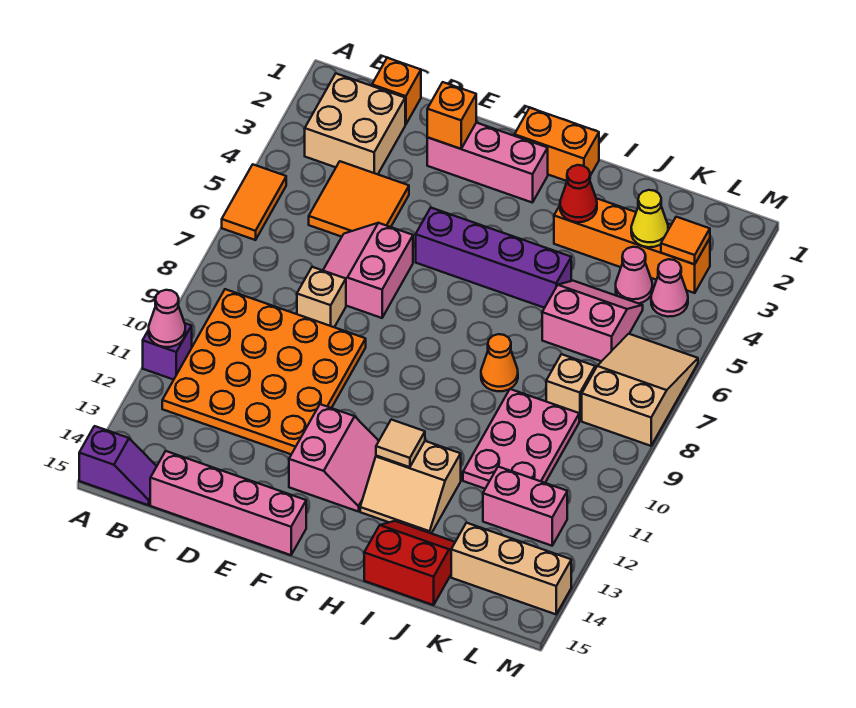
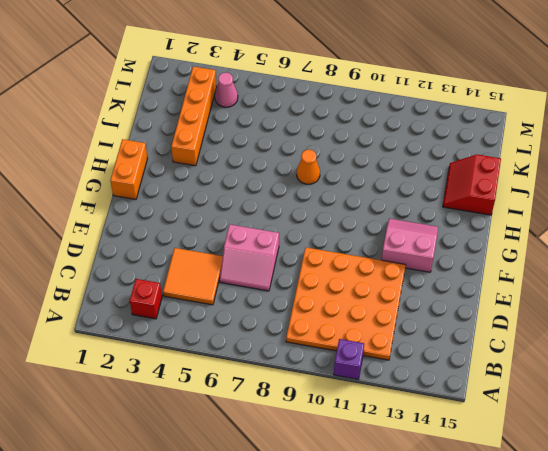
red 1x1 brick [130,279,162,319] -> tan 2x2 brick [305,74,405,174]
none -> orange 1x2 tile [222,165,286,240]
none -> purple 1x2 slope [79,426,157,505]
none -> orange 1x1 brick [372,58,421,125]
none -> pink 1x4 brick [150,451,306,555]

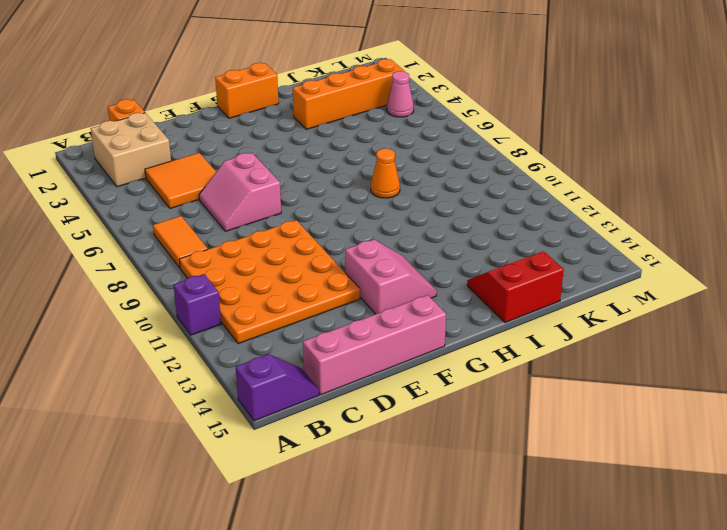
orange 1x2 tile [153,216,208,268] -> orange 1x2 tile moved to [222,165,286,240]
none -> tan 1x1 brick [297,267,346,327]
none -> pink 1x3 brick [427,123,548,203]
none -> purple 1x4 brick [416,208,571,308]
none -> tan 2x2 slope [360,441,461,533]

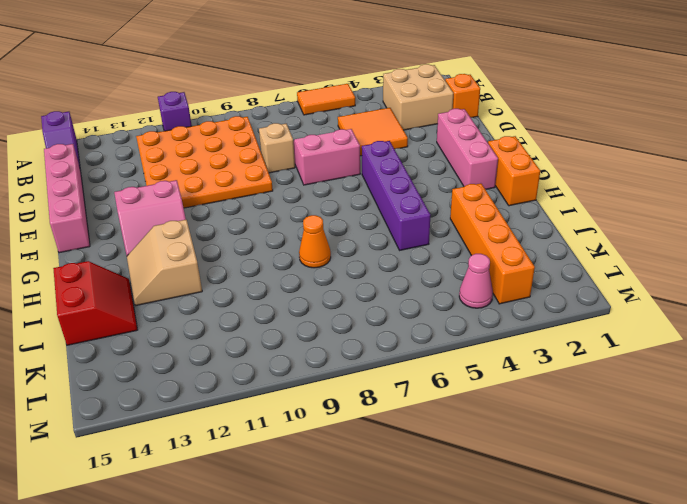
none -> pink 2x2 slope [542,281,643,361]
none -> pink 2x3 plate [463,389,579,489]
none -> pink 1x1 cone [616,247,652,303]
none -> tan 1x1 brick [546,354,595,421]

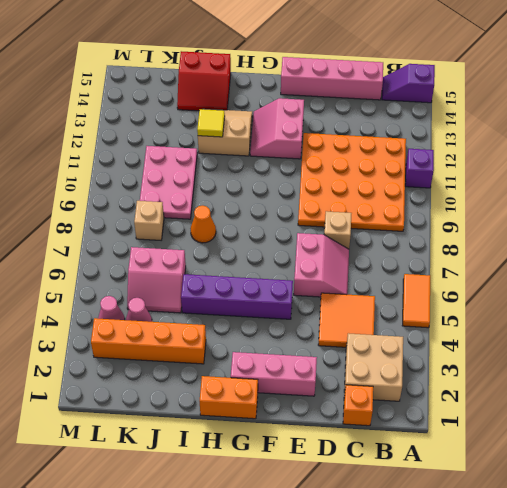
yellow 1x1 tile [197,109,225,137] -> none
none -> pink 1x2 brick [483,467,567,546]
none -> tan 1x3 brick [451,523,571,614]
none -> tan 2x3 slope [582,334,698,446]
none -> pink 1x1 cone [149,290,185,347]

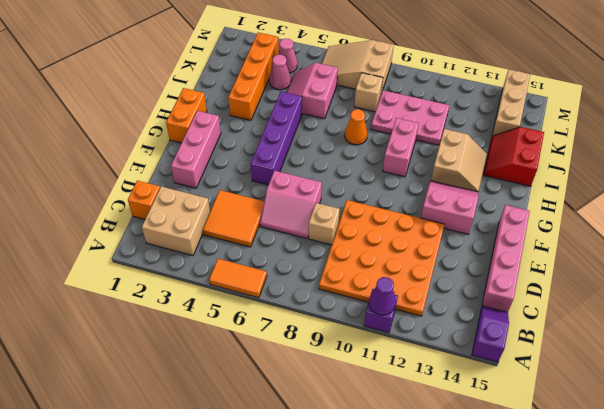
purple 1x1 cone [369,277,396,315] -> pink 1x1 cone [149,290,185,347]
pink 1x2 brick [383,118,419,177] -> pink 1x2 brick moved to [483,467,567,546]
none -> orange 1x1 brick [427,82,476,149]
none -> tan 1x1 tile [376,420,425,467]
none -> red 1x1 cone [560,165,597,222]
none -> yellow 1x1 cone [631,190,668,247]

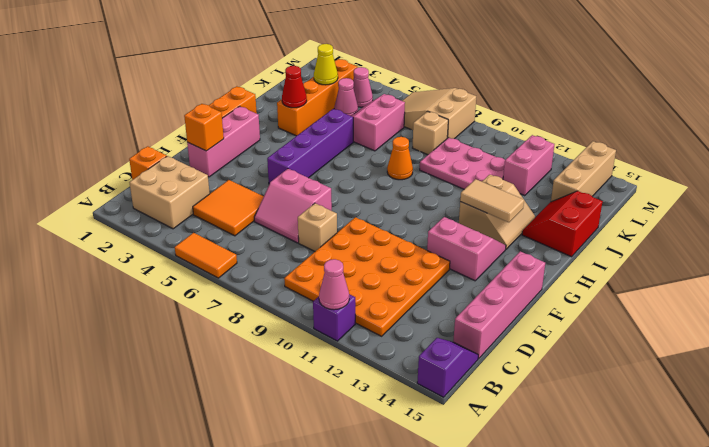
tan 1x2 tile [460,179,524,222] -> tan 1x1 tile [376,420,425,467]
none -> orange 1x1 tile [661,217,710,264]

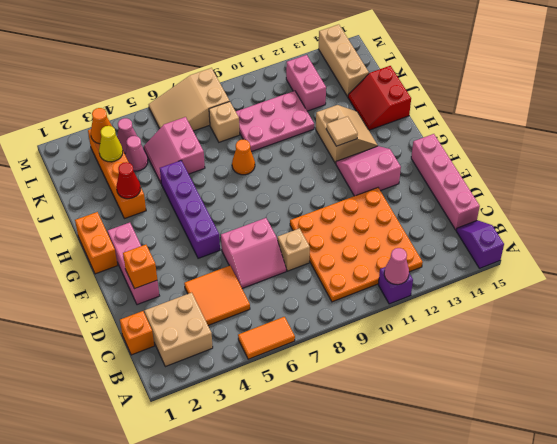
orange 1x1 cone [91,108,112,144] -> orange 1x1 tile [661,217,710,264]

